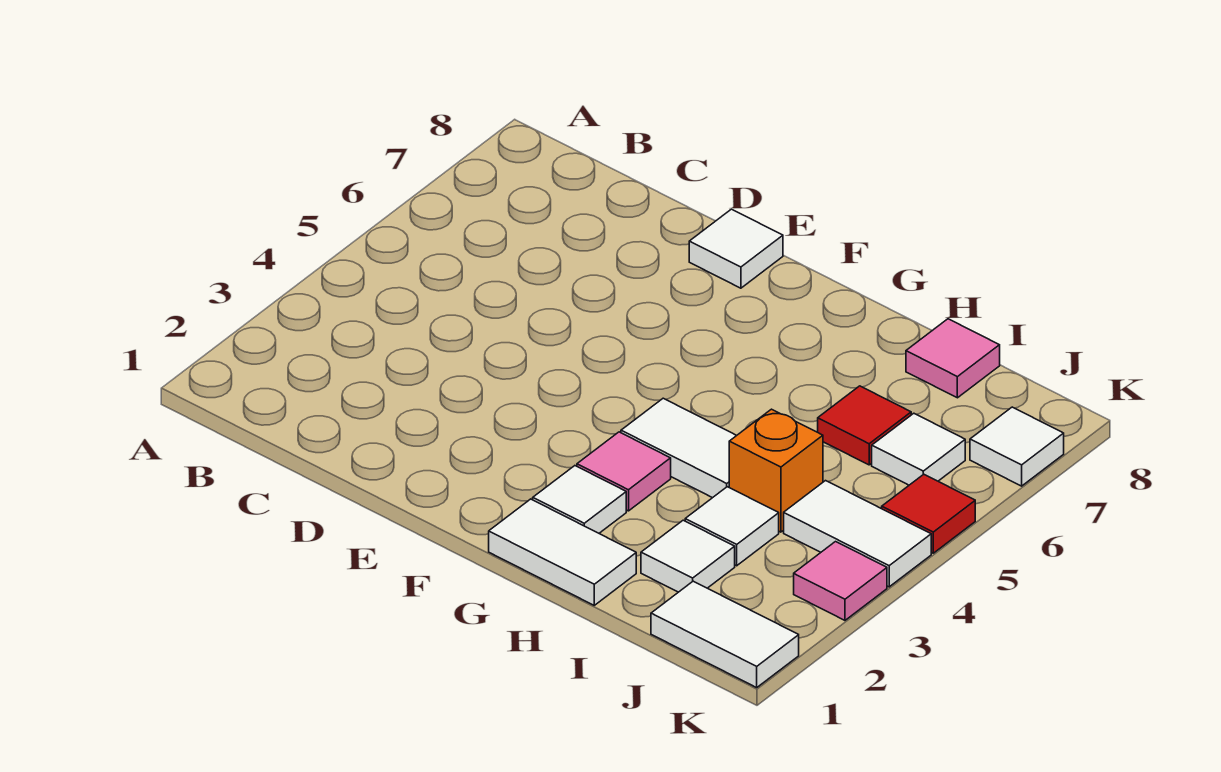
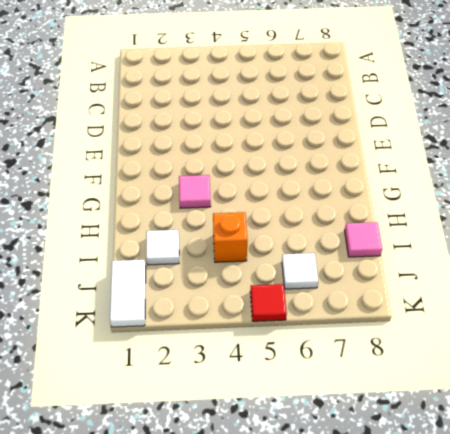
none -> white 1x1 tile [689,209,783,288]
none -> white 1x2 tile [489,499,636,605]
none -> white 1x1 tile [533,466,626,533]

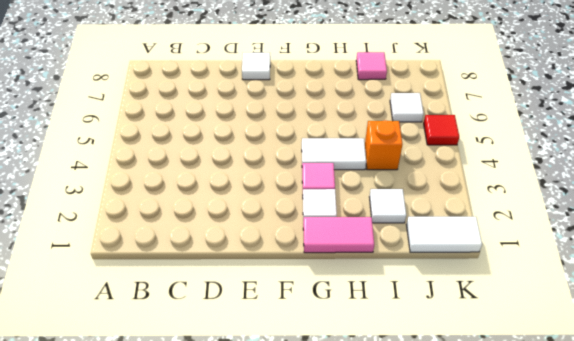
pink 1x2 tile [303,217,374,253] -> white 1x2 tile [489,499,636,605]
none -> white 1x1 tile [685,487,779,566]
none -> red 1x1 tile [818,386,911,465]
none -> white 1x2 tile [784,481,931,587]

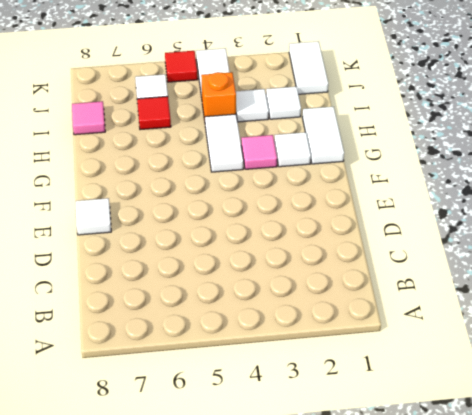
none -> pink 1x1 tile [794,542,887,620]
none -> white 1x1 tile [970,407,1064,486]

